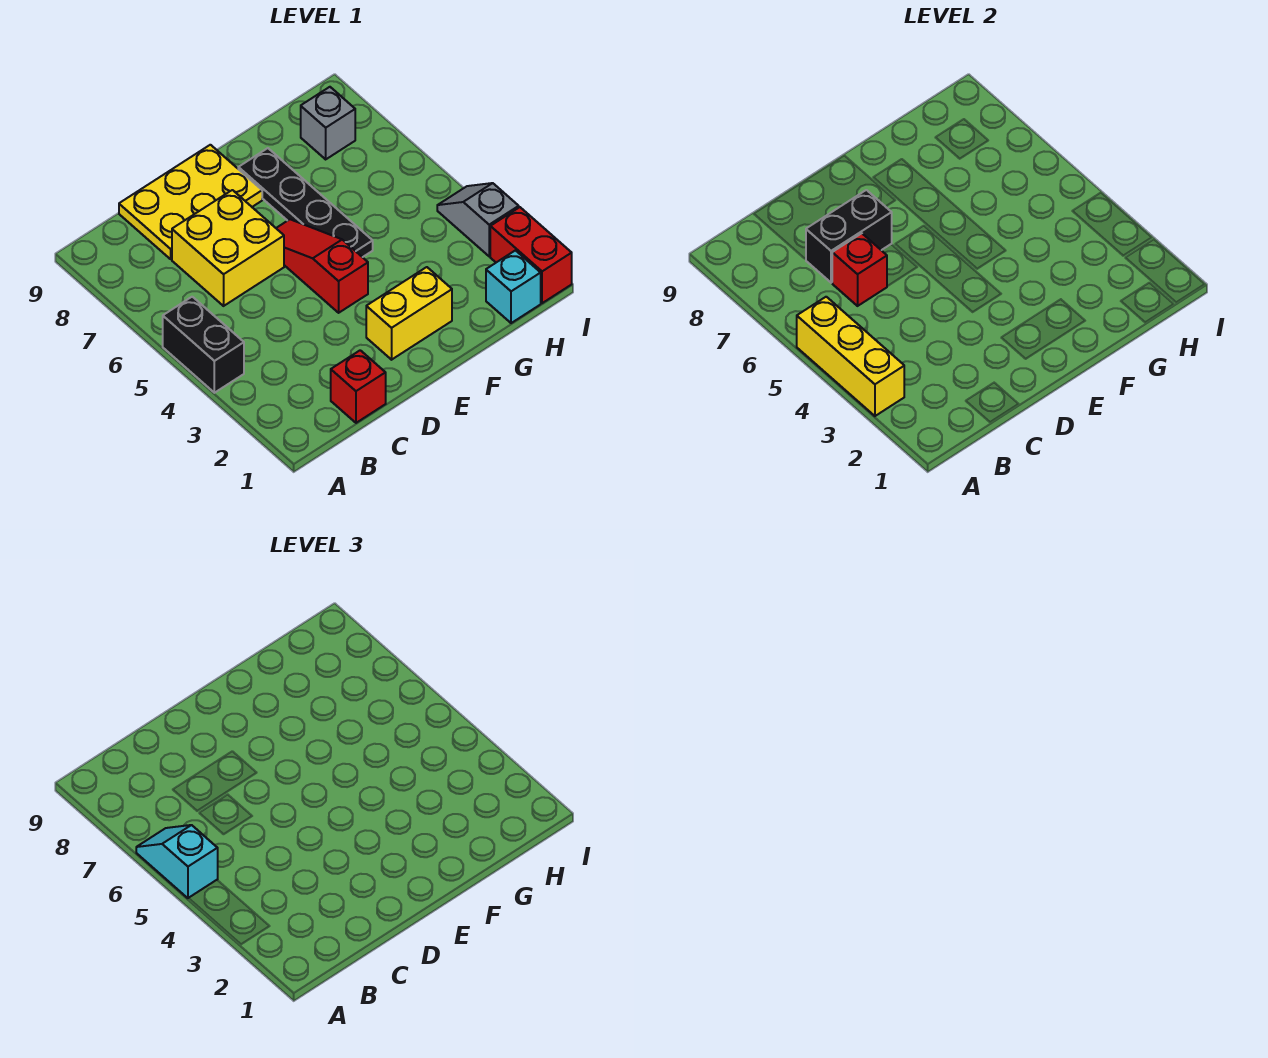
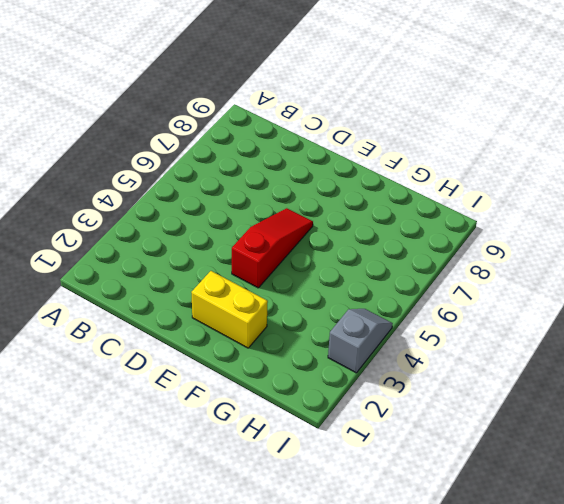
none -> black 1x2 brick [163,297,244,393]
none -> red 1x1 brick [331,350,386,423]
none -> yellow 2x2 brick [172,190,284,306]

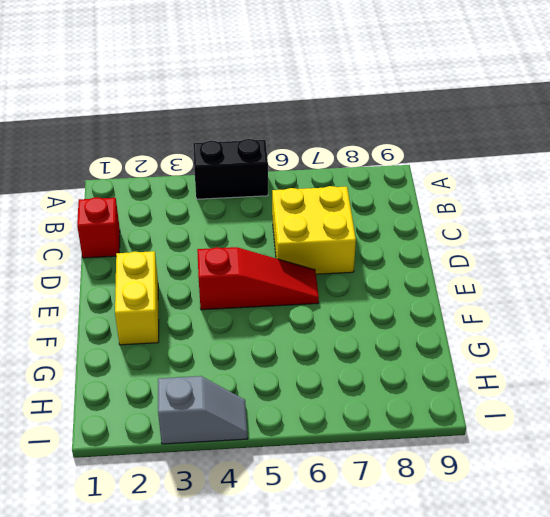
none -> yellow 2x3 plate [119,145,262,259]
none -> black 1x4 plate [238,148,373,257]
none -> cyan 1x1 brick [486,250,541,323]

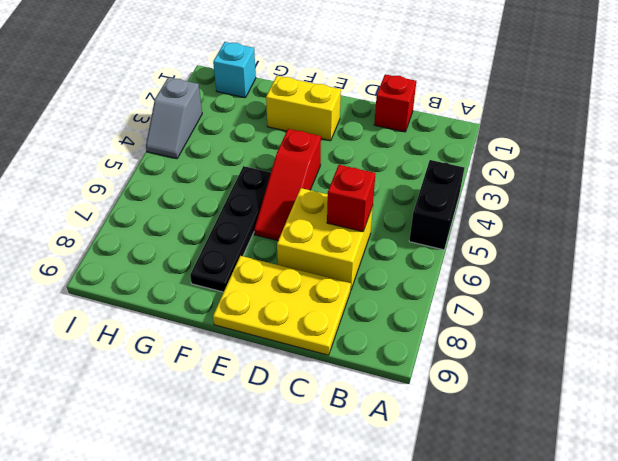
none -> grey 1x1 brick [301,87,355,159]
none -> red 1x2 brick [490,207,572,303]
none -> yellow 1x3 brick [797,297,904,416]

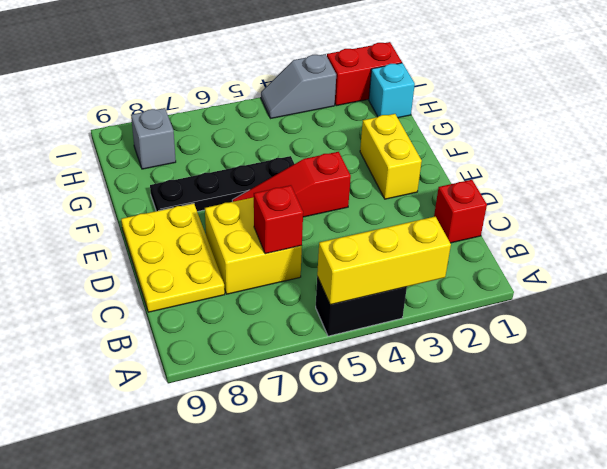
none -> black 1x2 brick [806,190,892,283]
none -> cyan 1x2 slope [136,825,218,898]

